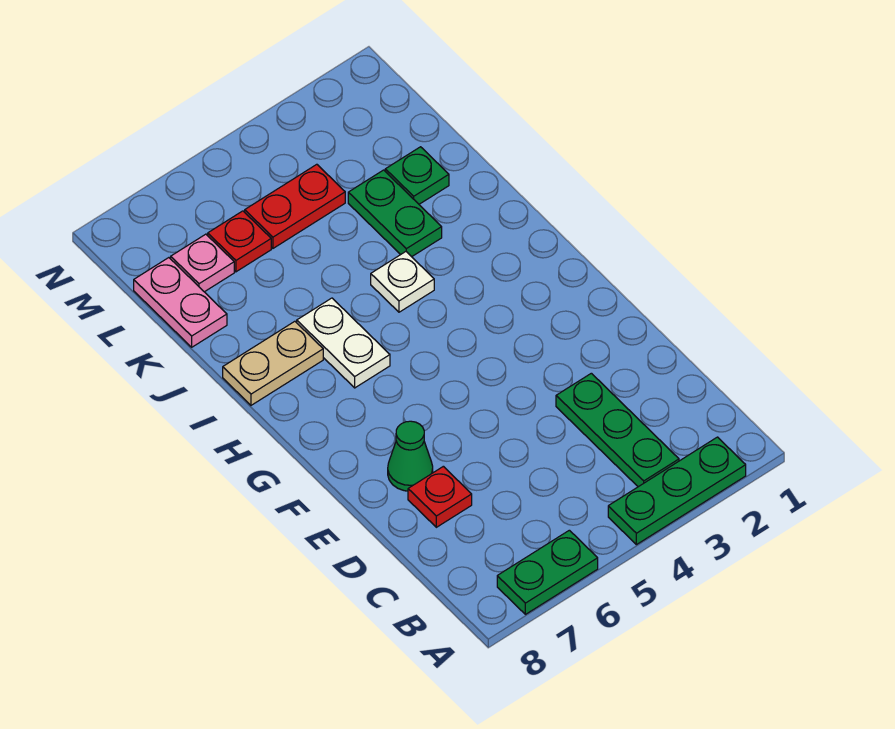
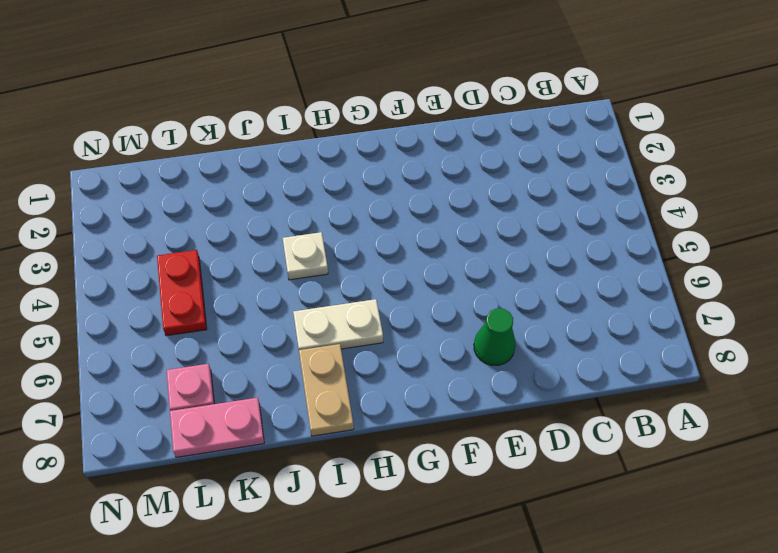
none -> green 1x3 plate [608,437,746,545]
none -> green 1x2 plate [497,530,598,614]
none -> green 1x3 plate [556,373,679,487]

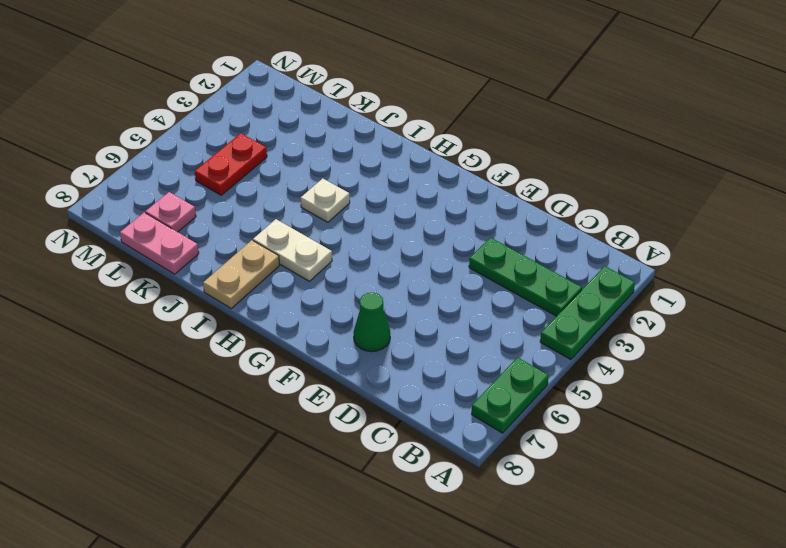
none -> red 1x1 plate [408,466,472,527]
none -> green 1x2 plate [348,170,442,257]
none -> green 1x1 plate [385,147,449,204]

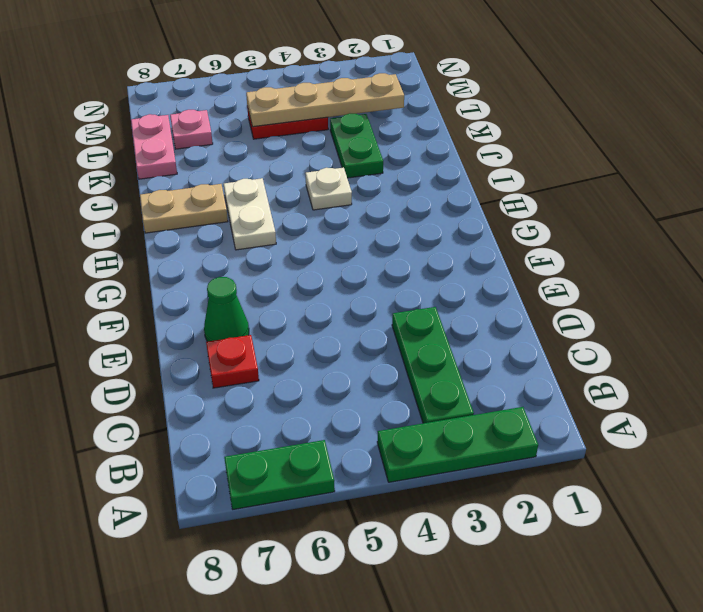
tan 1x4 plate [246,73,404,127] -> none
none -> green 1x1 plate [385,147,449,204]
none -> red 1x1 plate [208,211,271,272]

